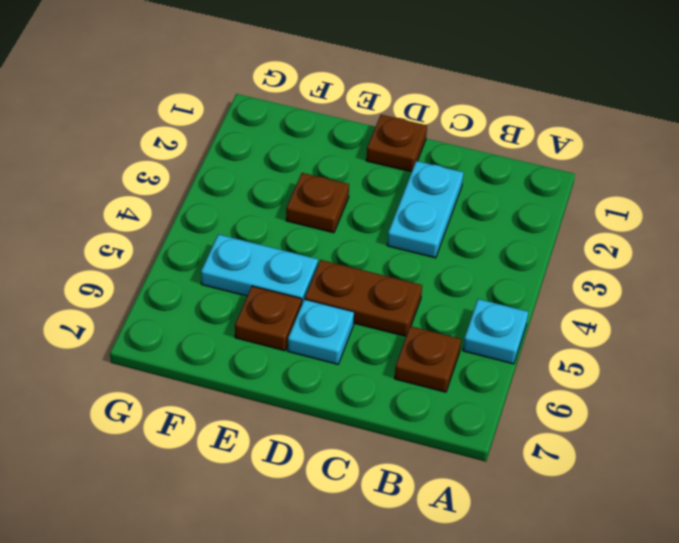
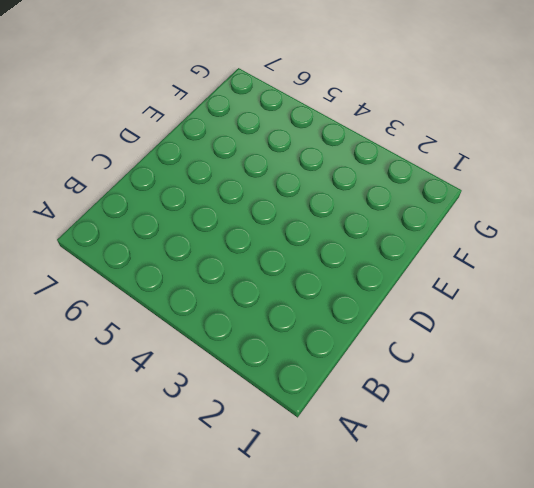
none -> cyan 1x1 plate [463,299,528,364]
none -> brown 1x1 plate [395,326,461,392]

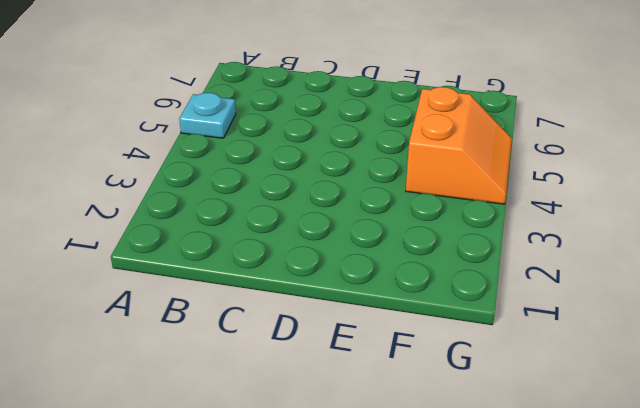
orange 2x2 slope [406,87,512,204] -> cyan 1x2 plate [201,234,318,305]
none -> brown 1x1 plate [395,326,461,392]
none -> cyan 1x2 plate [387,161,464,258]

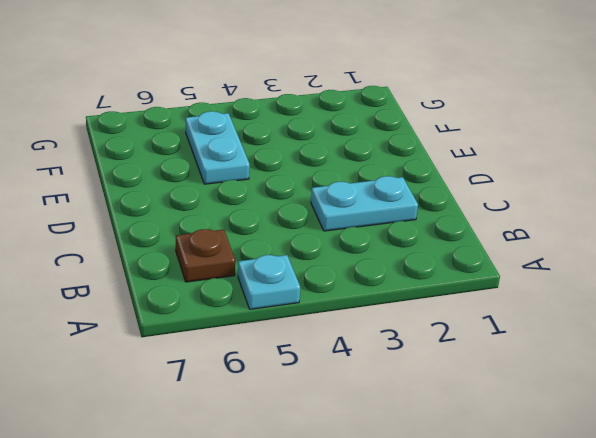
none -> brown 1x2 plate [305,260,422,336]
none -> brown 1x1 plate [366,115,427,172]

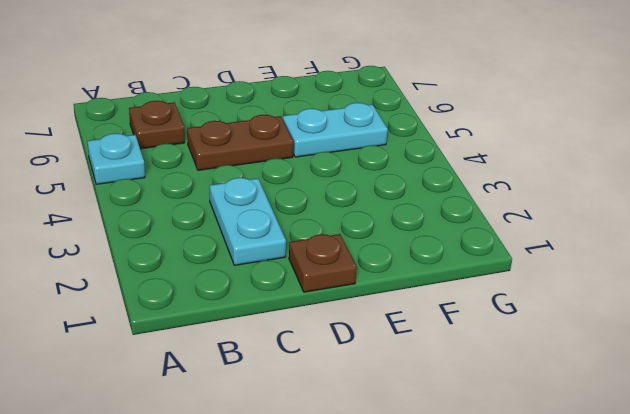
none -> cyan 1x1 plate [288,299,354,364]
none -> brown 1x1 plate [286,173,349,233]

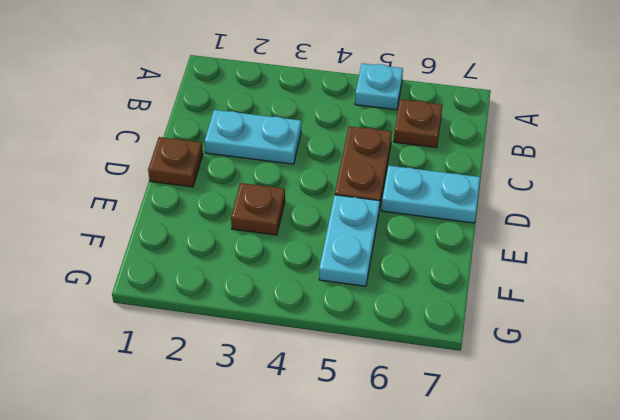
cyan 1x2 plate [382,166,480,223] -> cyan 1x1 plate [288,299,354,364]
none -> brown 1x1 plate [235,286,302,351]

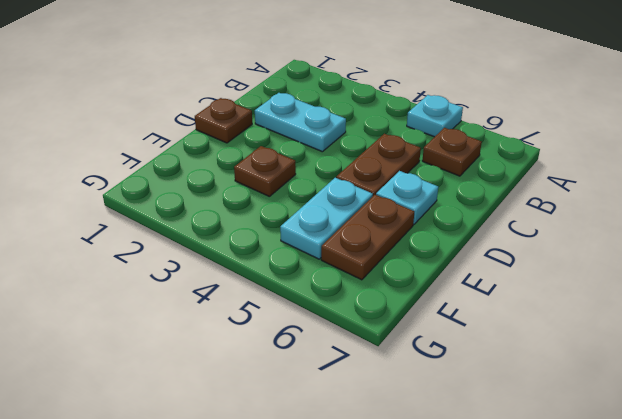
brown 1x2 plate [321,195,414,280] -> brown 1x1 plate [235,286,302,351]

